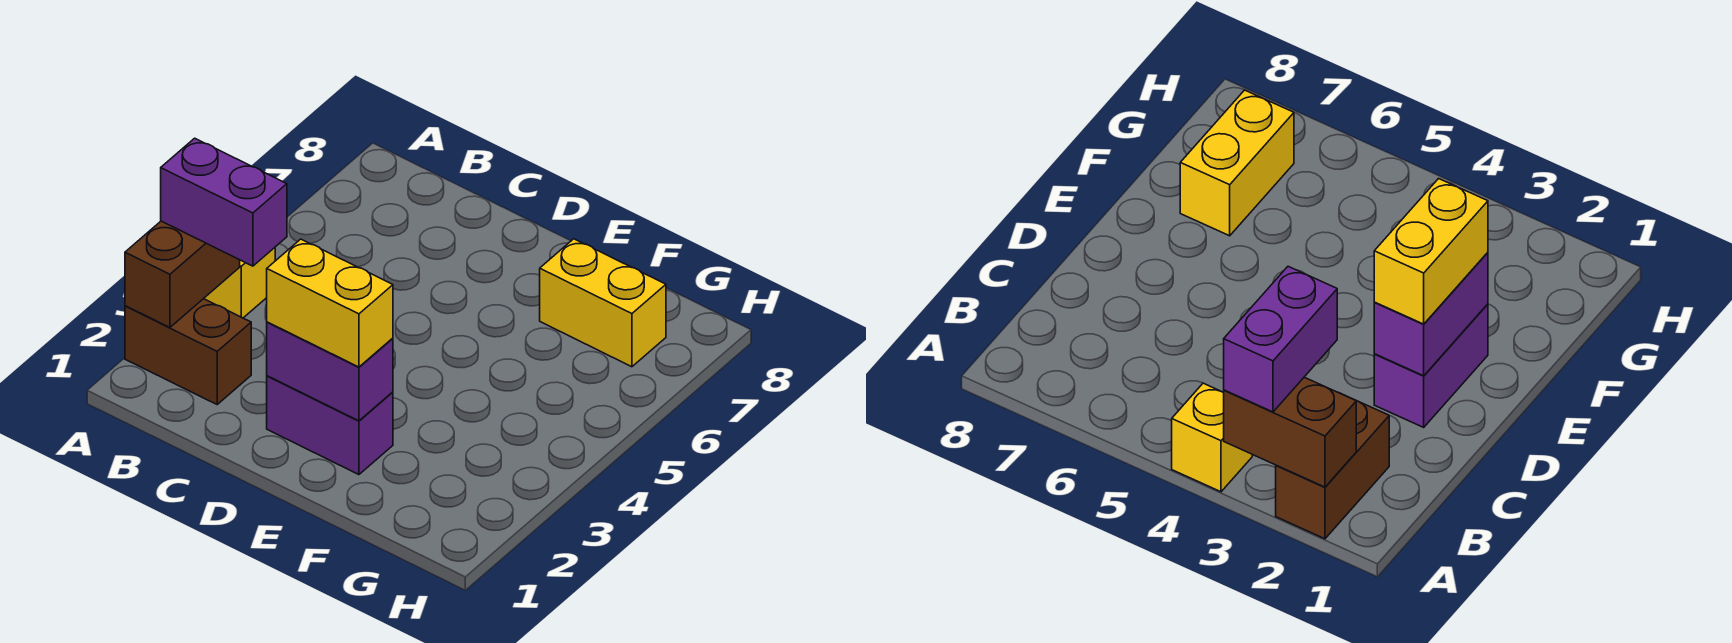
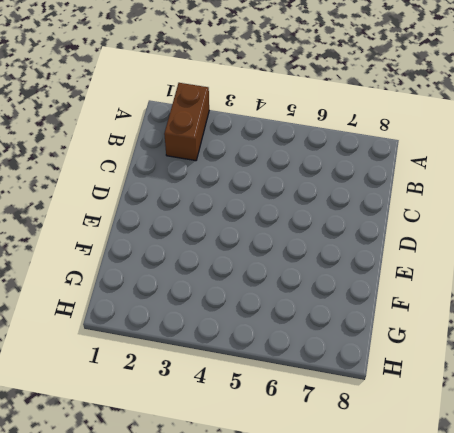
none -> yellow 1x1 brick [204,248,275,318]
none -> purple 1x2 brick [267,376,393,475]

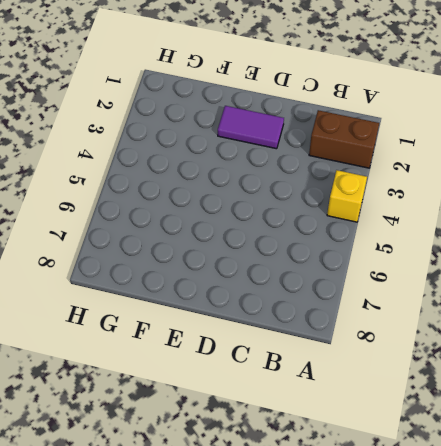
purple 1x2 tile [218,106,284,149] -> purple 1x2 brick [267,376,393,475]
none -> yellow 1x2 brick [540,239,666,367]
none -> brown 1x2 brick [125,221,240,327]

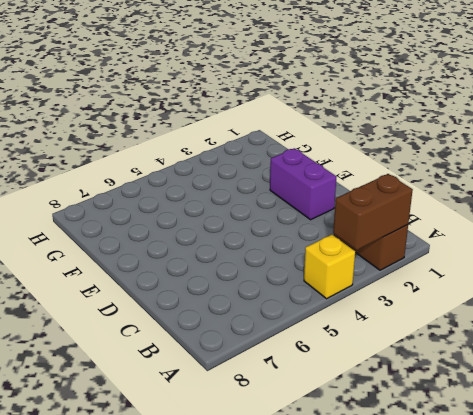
none -> yellow 1x2 brick [540,239,666,367]
none -> purple 1x2 brick [267,322,393,421]

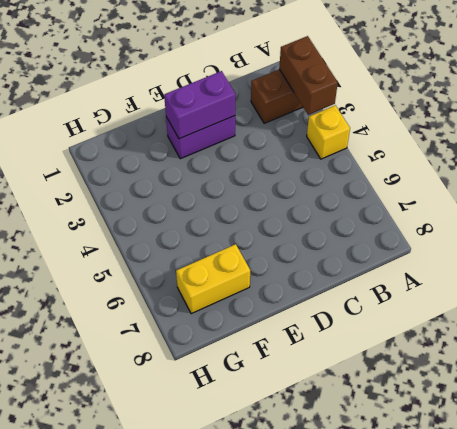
none -> purple 1x2 brick [161,138,287,266]
none -> yellow 1x2 brick [267,239,393,367]

